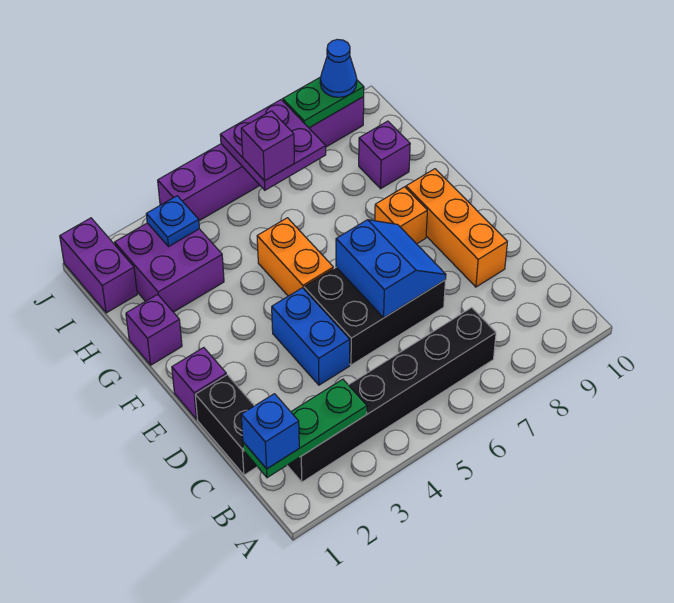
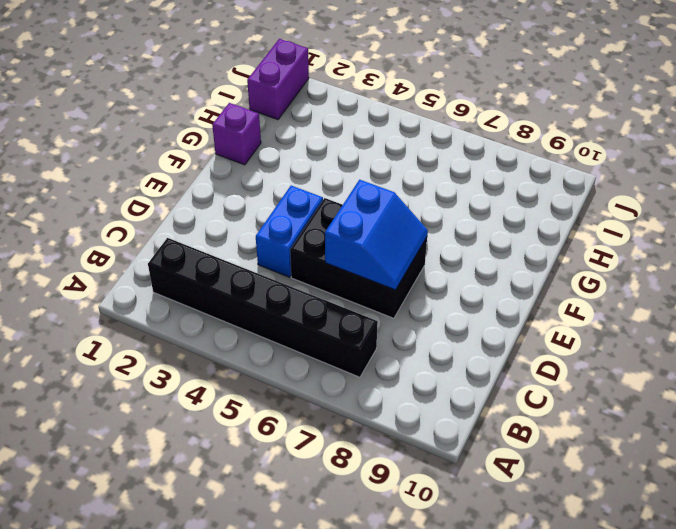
none -> black 1x2 brick [195,375,257,475]
none -> orange 1x3 brick [406,169,507,287]
none -> purple 1x1 brick [172,348,226,419]

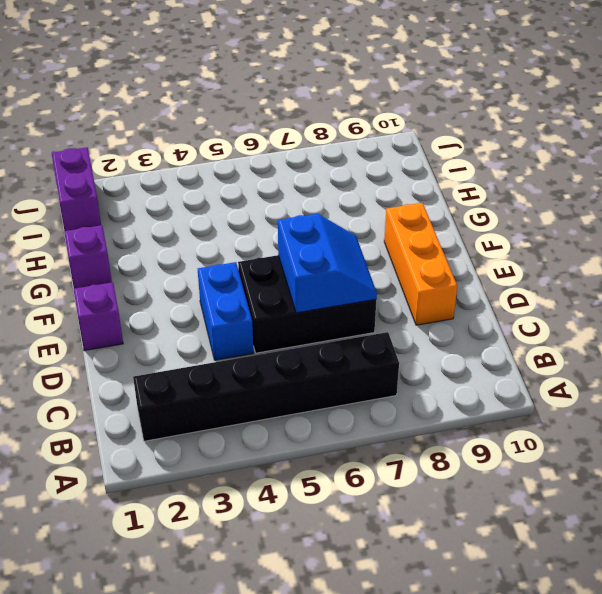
none -> black 1x2 brick [195,375,257,475]
none -> orange 1x2 brick [257,218,333,296]
none -> orange 1x1 brick [375,187,427,244]

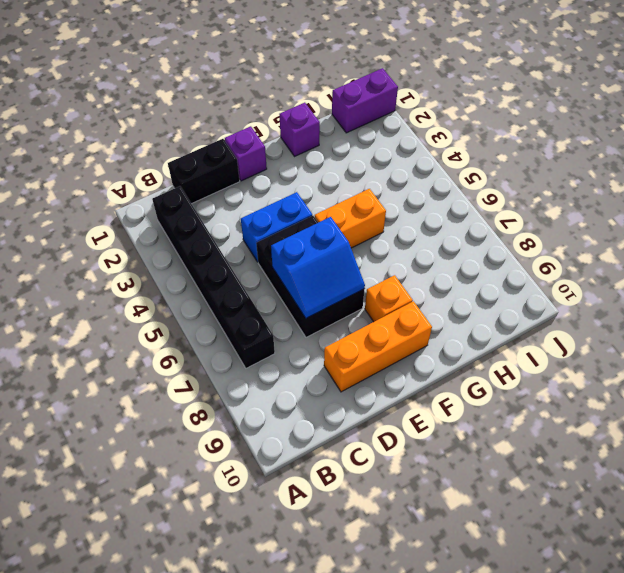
none -> purple 2x2 brick [115,223,224,312]
none -> purple 1x1 brick [359,121,410,189]
none -> purple 1x6 brick [158,97,364,221]

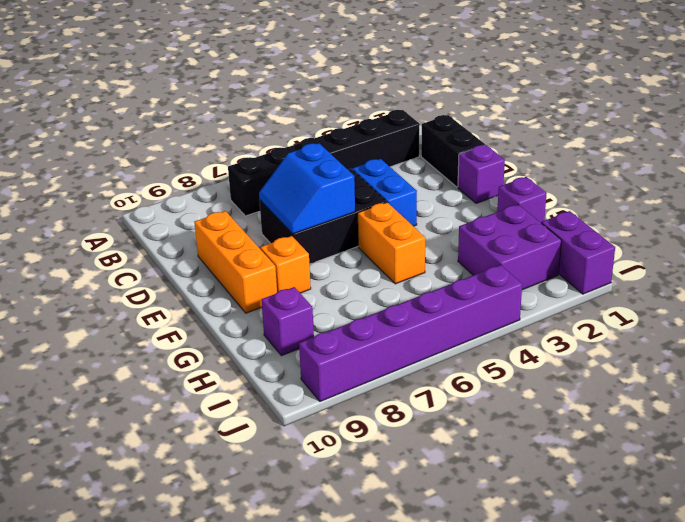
none -> green 1x3 plate [243,379,367,478]
none -> blue 1x1 plate [146,196,199,247]
none -> purple 2x2 plate [220,100,326,190]

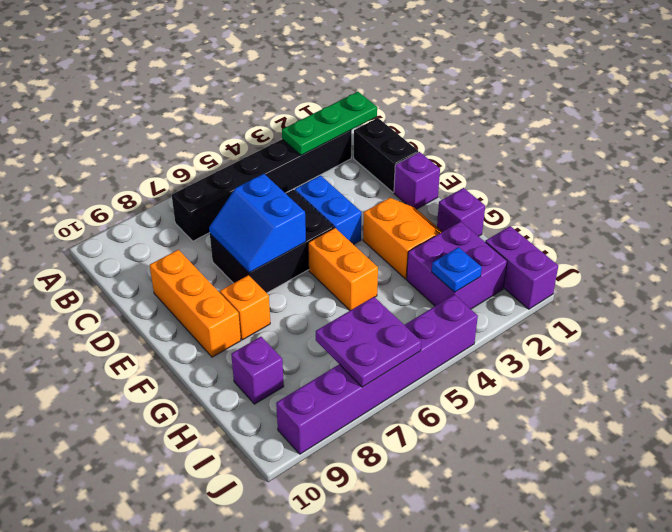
orange 2x2 slope [363,198,443,279] -> none
none -> green 1x2 plate [283,77,364,128]
none -> blue 1x1 brick [241,394,299,469]
none -> purple 1x1 brick [241,111,294,181]

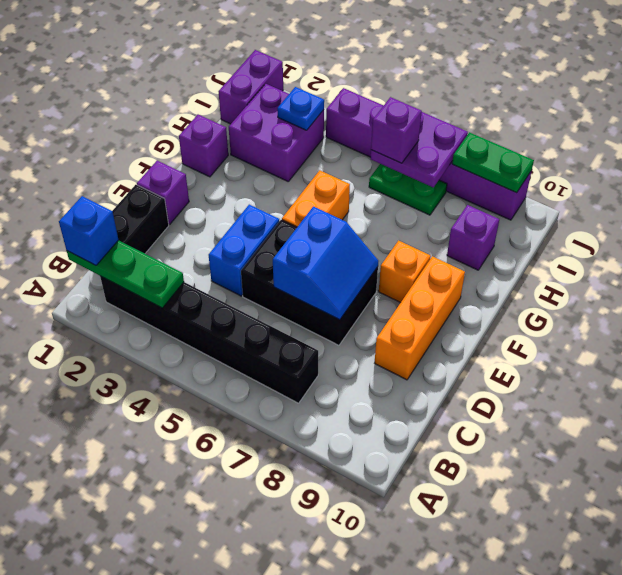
green 1x2 plate [369,164,447,215] -> none
none -> blue 1x1 cone [320,39,357,97]

